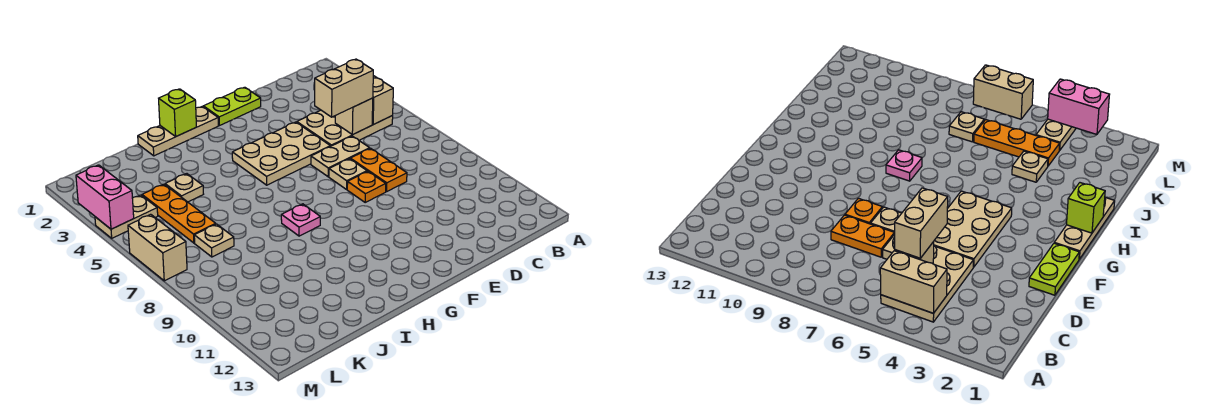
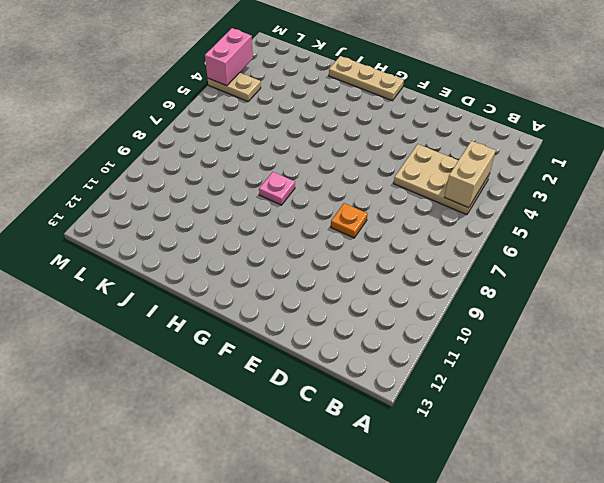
none -> tan 1x2 plate [311,136,370,177]
none -> orange 1x2 plate [350,148,407,192]
none -> lime 1x2 plate [203,87,261,126]

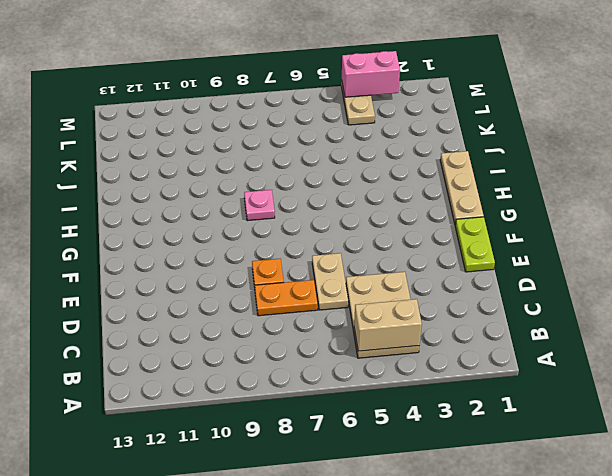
none -> tan 2x3 plate [232,122,330,185]
none -> tan 1x1 plate [329,159,367,189]
none -> tan 1x1 plate [165,174,203,202]

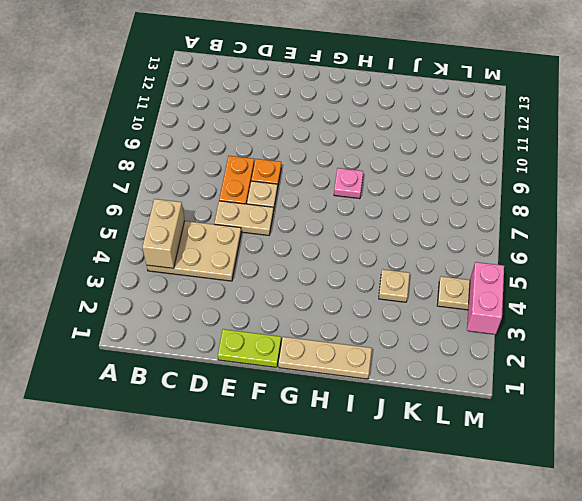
none -> tan 2x3 plate [232,122,330,185]
none -> orange 1x3 plate [142,184,215,243]
none -> tan 1x1 plate [194,224,234,257]

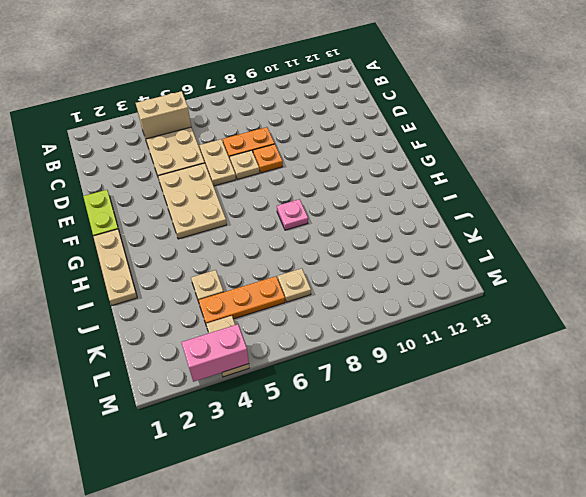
none -> tan 1x2 brick [128,214,187,281]
none -> tan 1x1 brick [335,98,373,135]
none -> lime 1x1 brick [159,89,196,136]

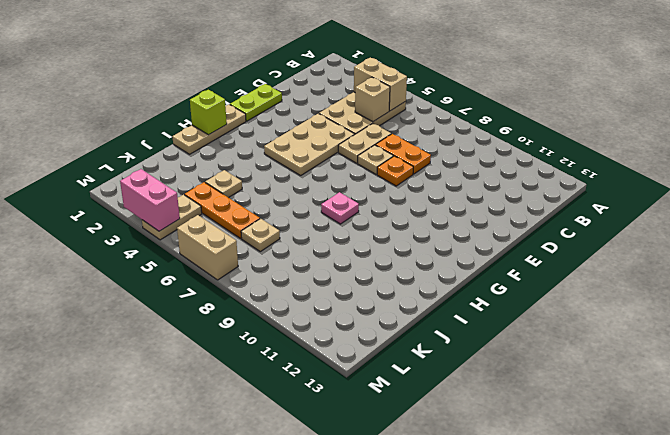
none -> tan 1x2 brick [315,59,373,117]

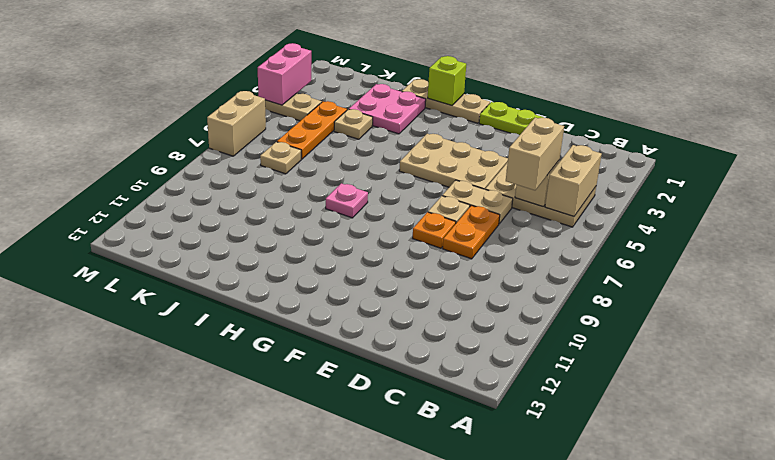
tan 1x2 brick [506,117,564,190] -> tan 1x2 brick turned to [315,59,373,117]
pink 2x2 plate [349,84,426,134] -> none

